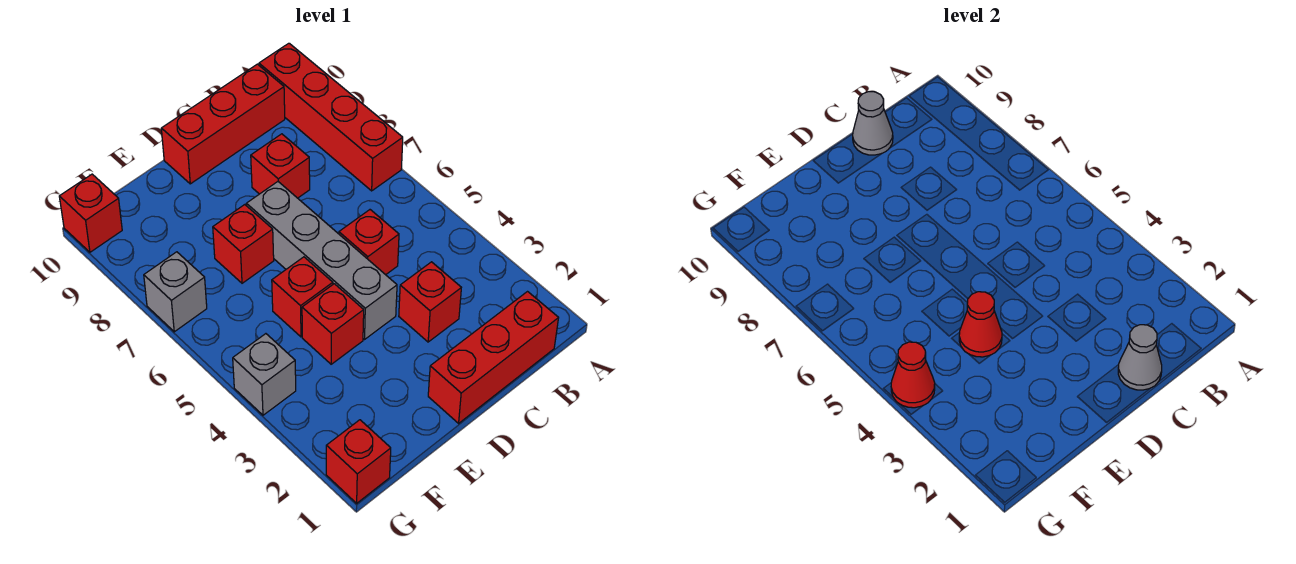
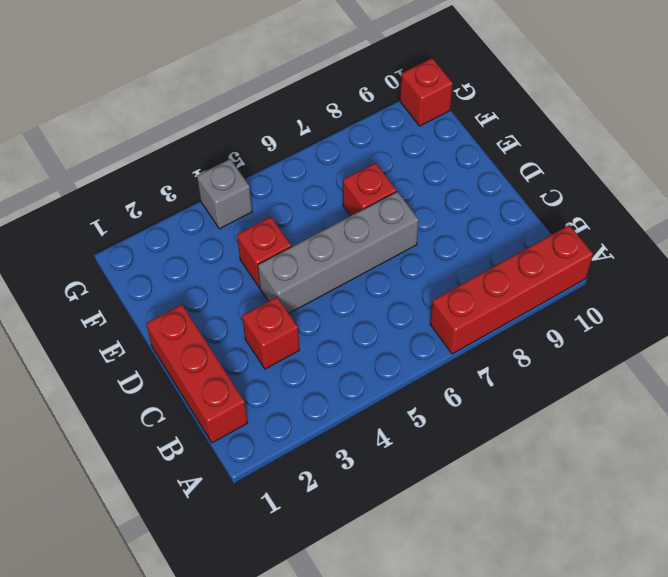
none -> red 1x3 brick [161,64,285,184]
none -> red 1x1 brick [339,210,399,275]
none -> red 1x1 brick [251,134,310,198]

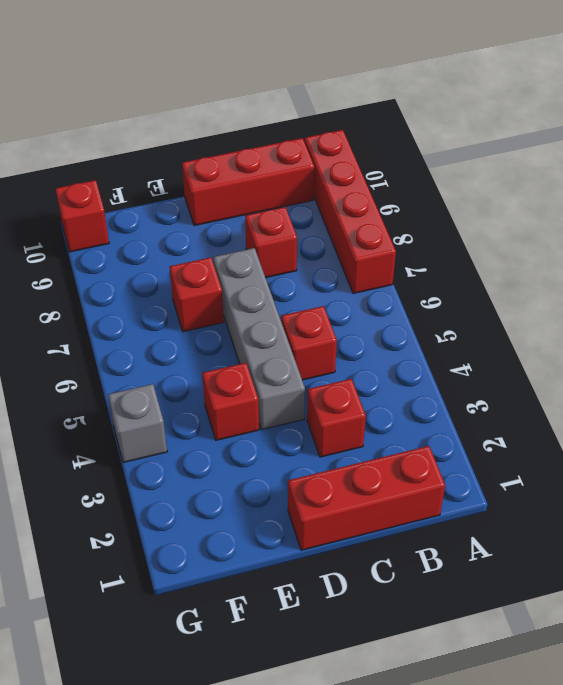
none -> red 1x1 brick [272,257,333,337]
none -> red 1x1 brick [326,420,391,503]
none -> grey 1x1 brick [144,252,207,332]

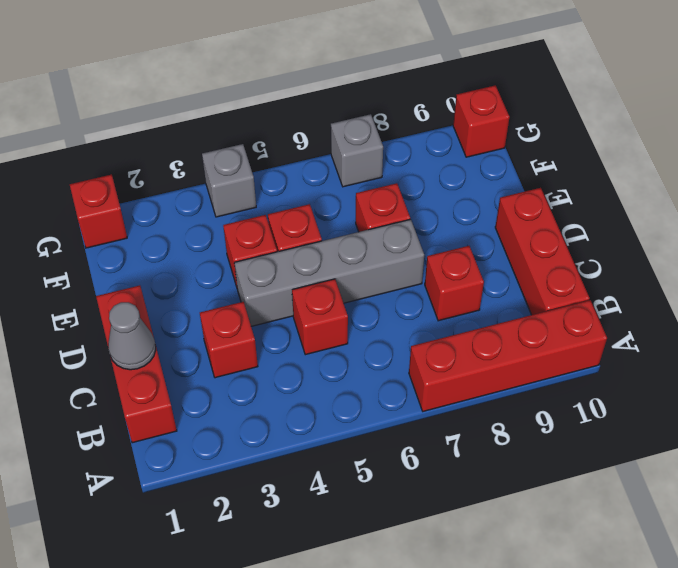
none -> grey 1x1 cone [853,92,893,155]
none -> red 1x1 cone [959,292,1002,357]
none -> red 1x1 cone [891,342,935,408]

